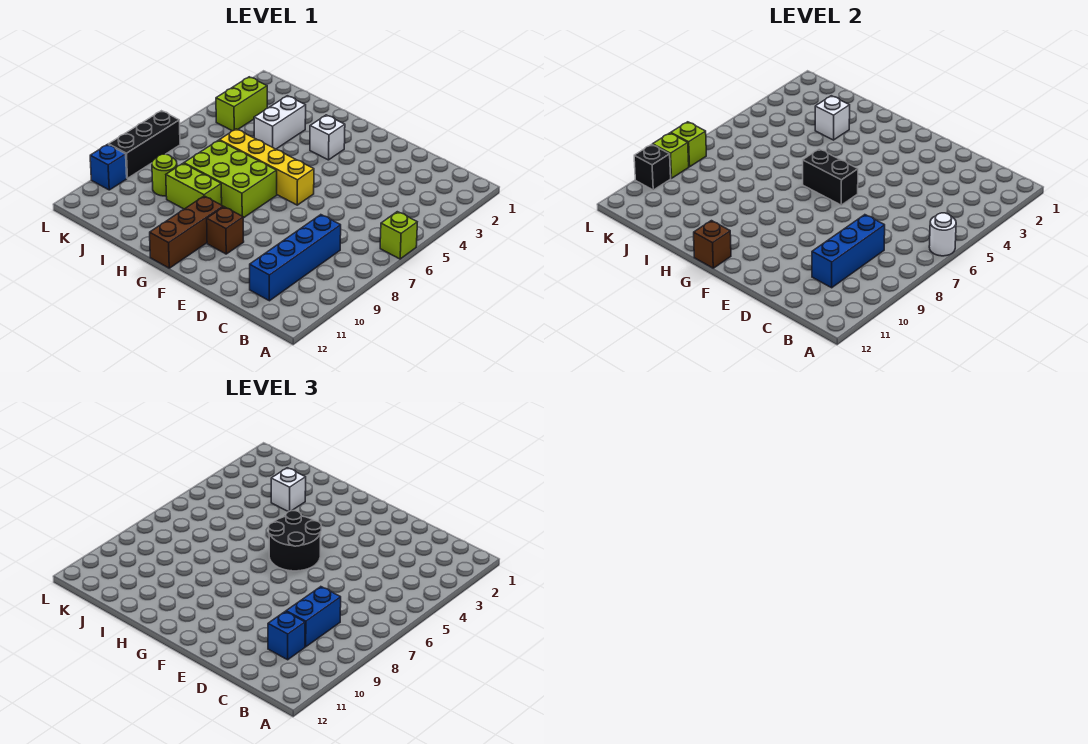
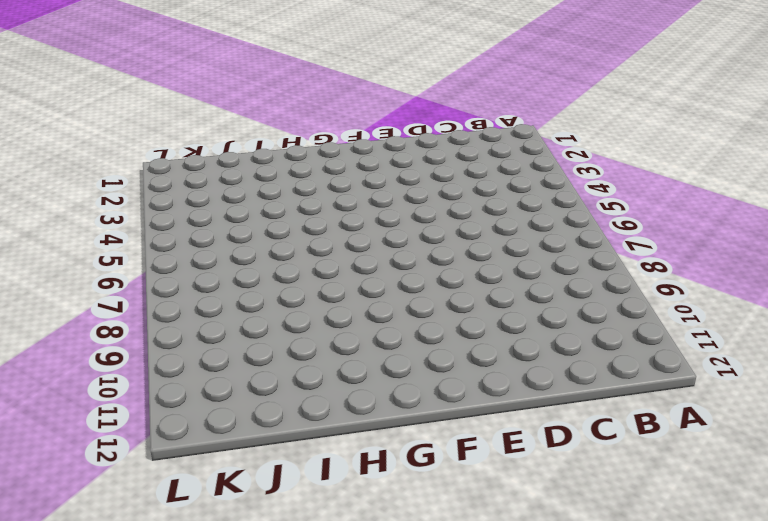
none -> lime 1x1 brick [380,212,417,259]
none -> blue 1x4 brick [250,215,341,301]
none -> yellow 1x4 brick [219,129,314,205]

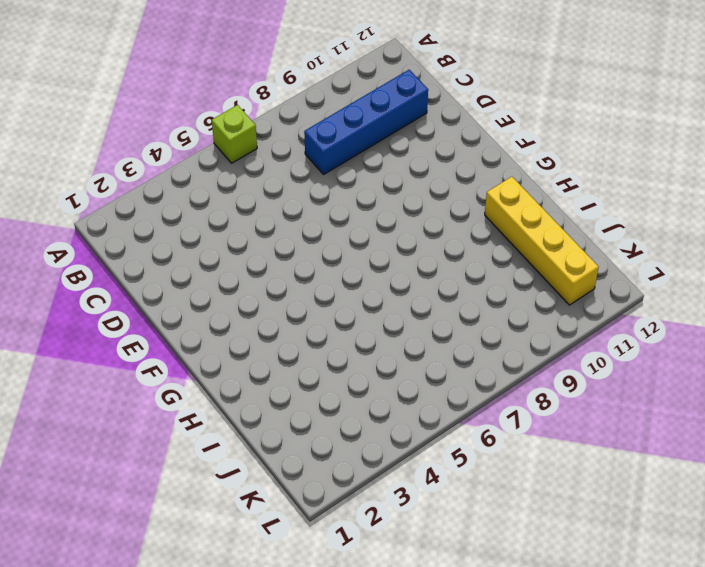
yellow 1x4 brick [485,177,599,305] -> yellow 1x4 brick moved to [219,129,314,205]
none -> brown 1x1 brick [207,207,244,254]
none -> white 1x1 brick [310,115,345,160]
none -> lime 2x3 brick [184,140,277,218]

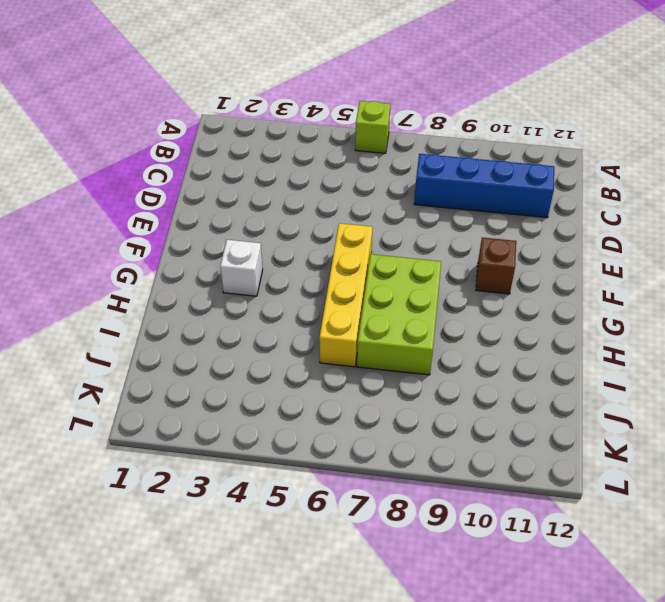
none -> brown 1x3 brick [150,196,223,268]
none -> lime 1x2 brick [166,163,222,209]
none -> white 1x2 brick [254,96,306,149]

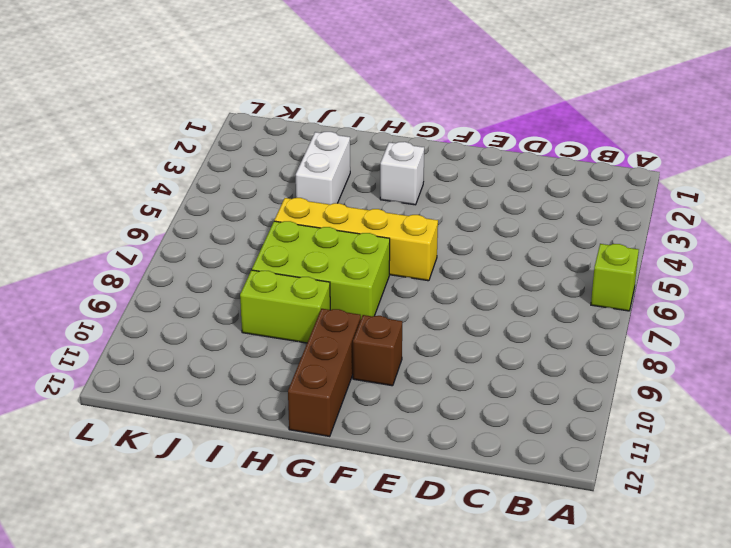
none -> blue 1x4 brick [250,215,341,301]
none -> lime 1x1 round brick [152,154,177,196]
none -> lime 1x2 brick [216,77,267,131]

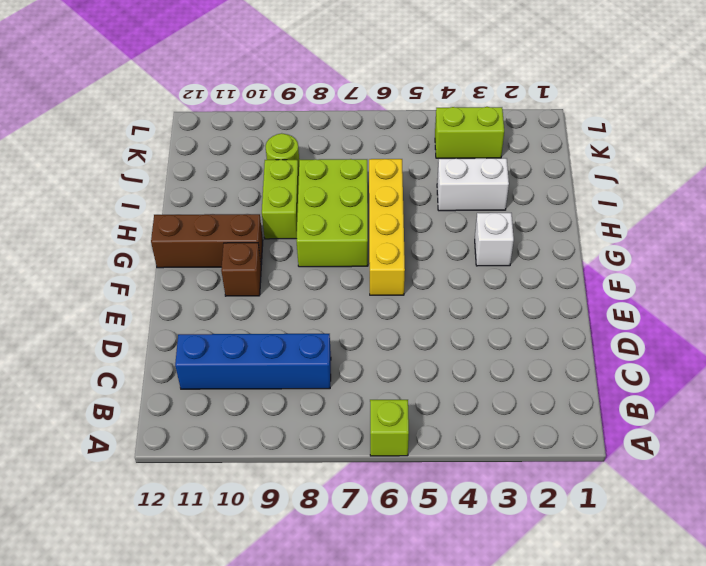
none -> black 1x3 brick [109,111,180,178]
none -> blue 1x1 brick [90,144,127,190]
none -> white 1x1 round brick [929,213,956,256]

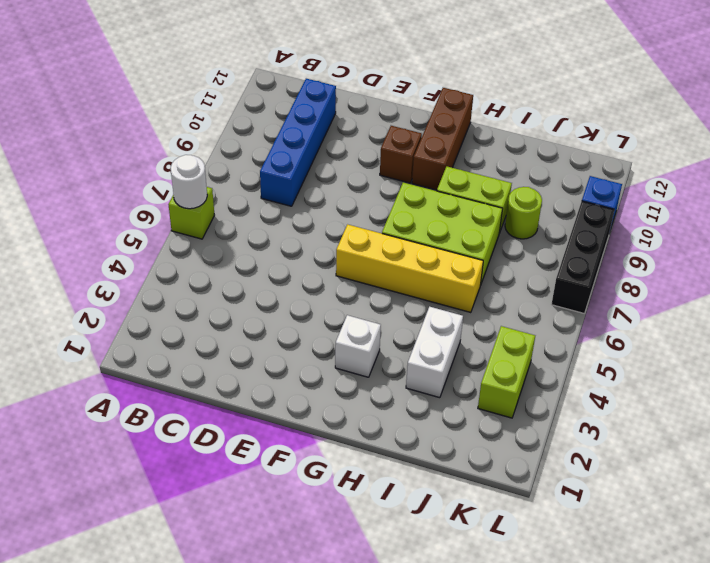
none -> blue 1x3 brick [812,215,885,288]
none -> black 1x2 brick [803,149,858,205]
none -> brown 1x1 brick [694,221,731,268]

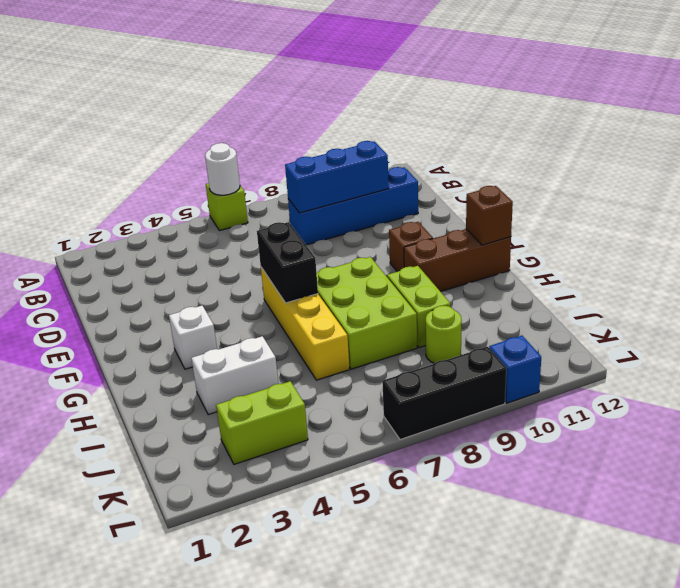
none -> white 1x1 brick [815,96,850,140]
none -> lime 1x1 brick [671,122,706,167]
none -> lime 1x1 brick [653,133,689,178]

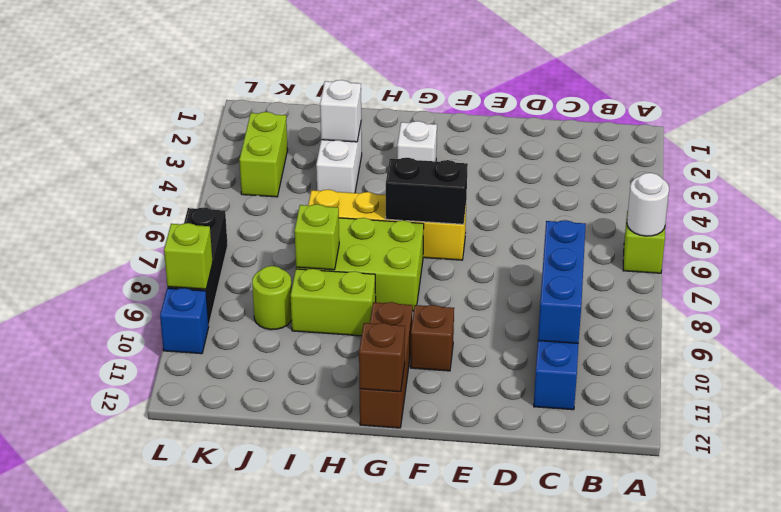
lime 1x1 brick [295,204,339,270] -> lime 1x1 brick moved to [671,122,706,167]
none -> black 1x1 brick [634,144,671,190]
none -> blue 1x2 brick [286,587,341,647]
none -> blue 1x1 brick [268,611,305,660]

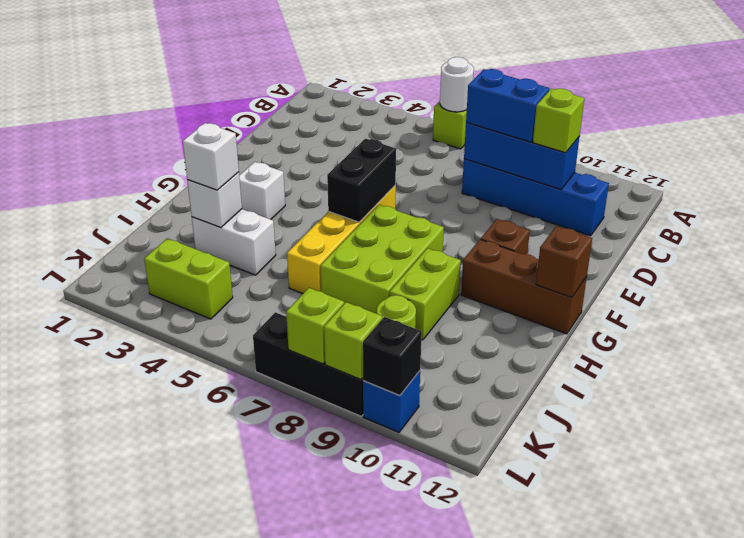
lime 1x1 brick [533,88,584,153] -> blue 1x1 brick [268,611,305,660]
none -> black 2x2 round brick [269,511,321,571]

